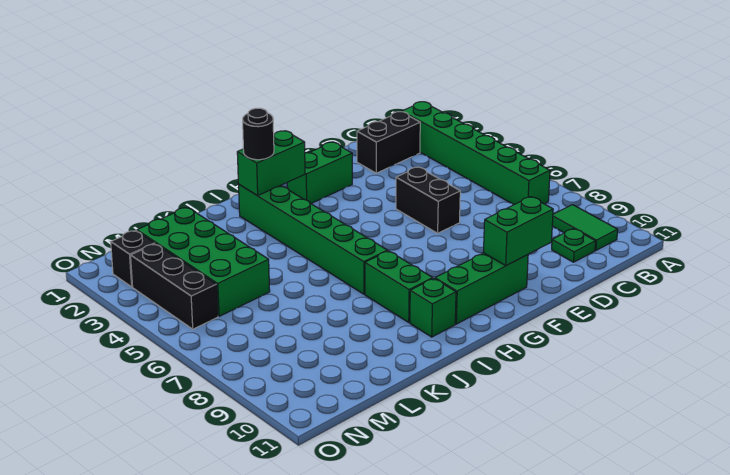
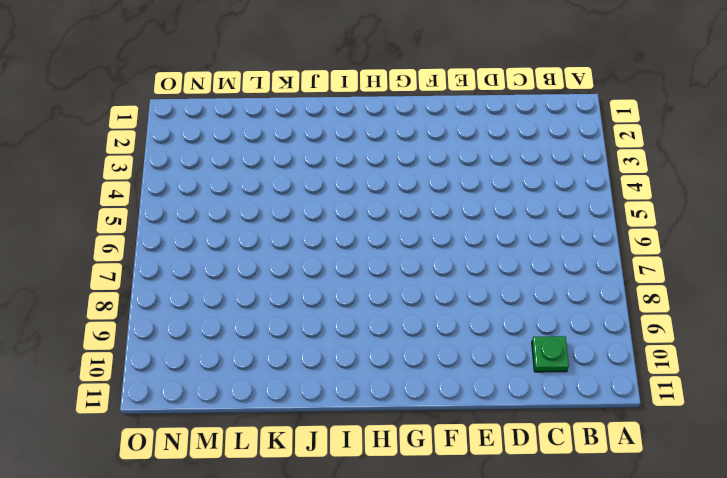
none -> green 1x6 brick [402,102,550,205]
none -> green 1x2 tile [552,205,618,250]
none -> black 1x2 brick [357,112,420,173]

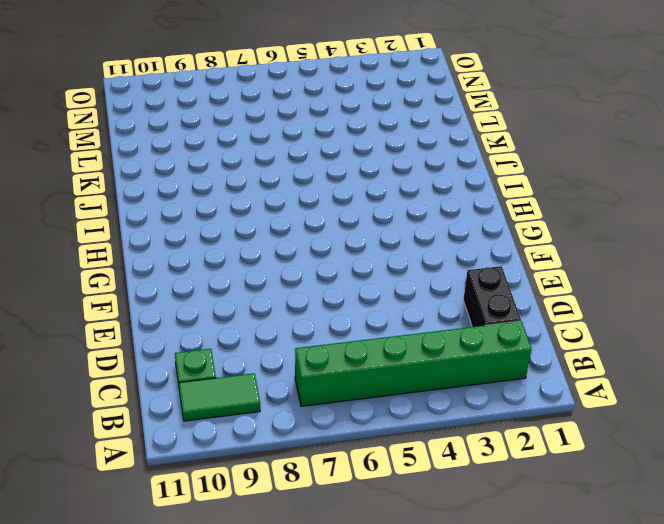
none -> black 1x2 brick [396,167,460,233]
none -> green 1x2 brick [287,142,352,203]
none -> green 1x3 brick [435,253,528,324]

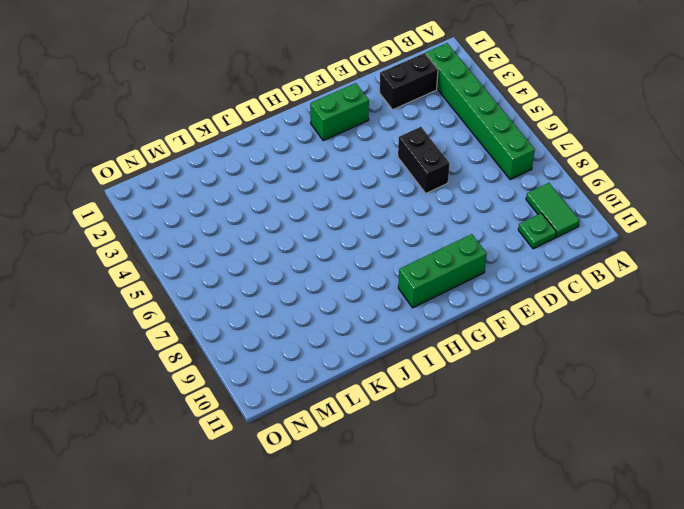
none -> green 1x6 brick [239,185,387,294]
none -> green 1x2 brick [365,251,433,322]
none -> green 1x1 brick [410,278,456,337]

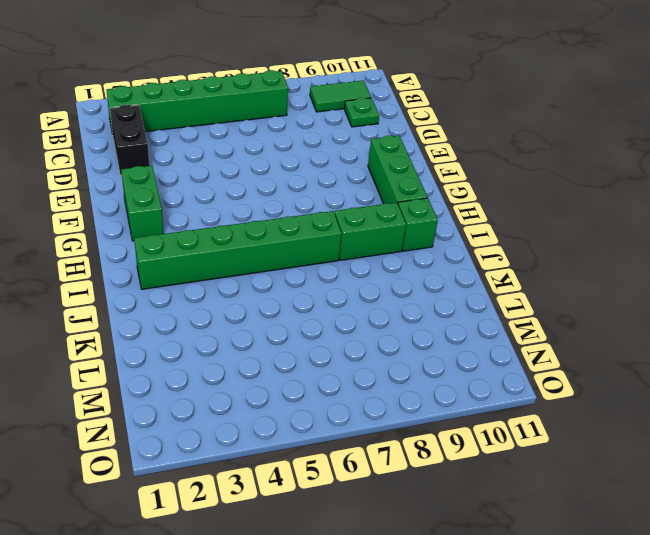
none -> black 1x2 brick [396,167,460,233]
none -> green 2x4 brick [137,207,270,316]
none -> black 1x1 brick [111,230,155,287]

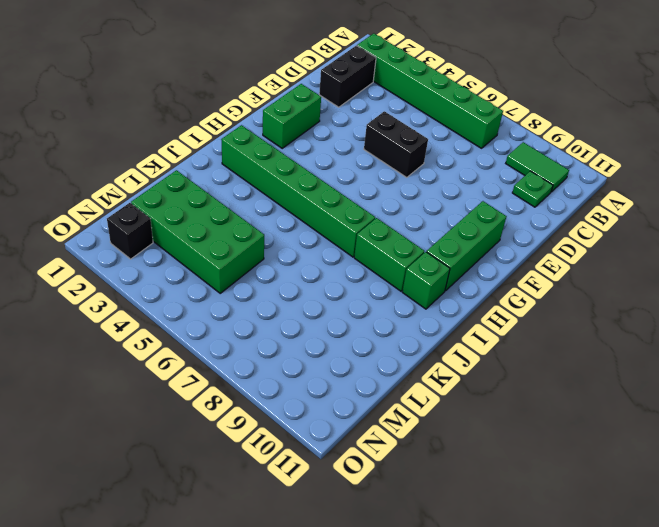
none -> black 1x3 brick [131,244,218,329]
none -> green 1x2 brick [483,197,553,266]
none -> green 1x2 brick [237,131,305,196]

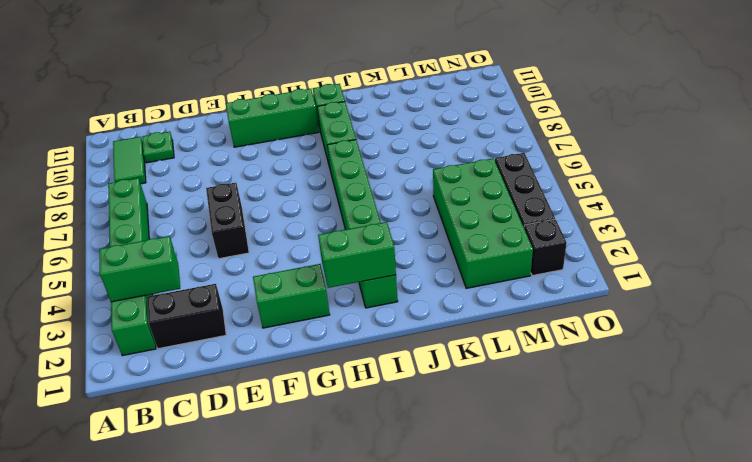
green 1x2 brick [100,236,180,302] -> green 1x2 brick moved to [483,197,553,266]
none -> black 1x1 round brick [243,108,274,160]

